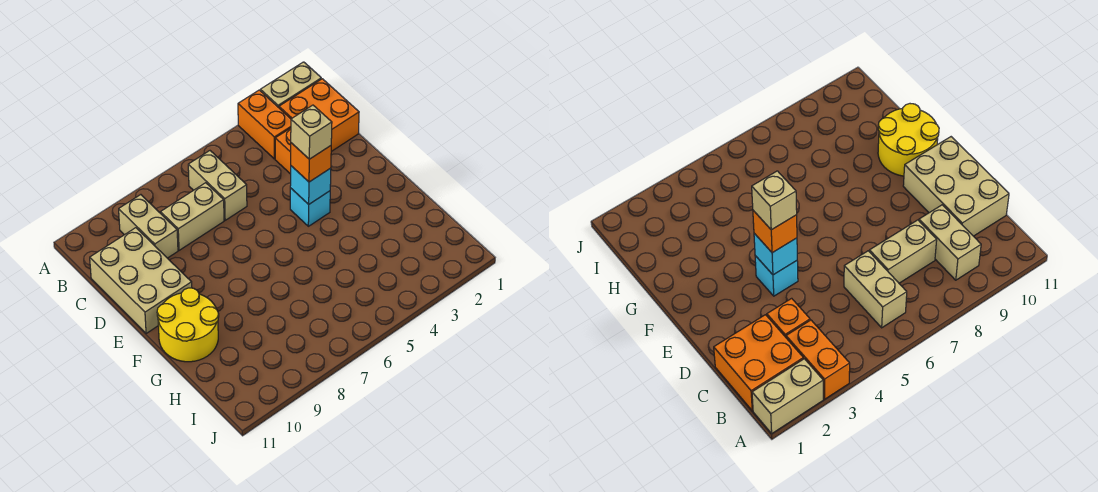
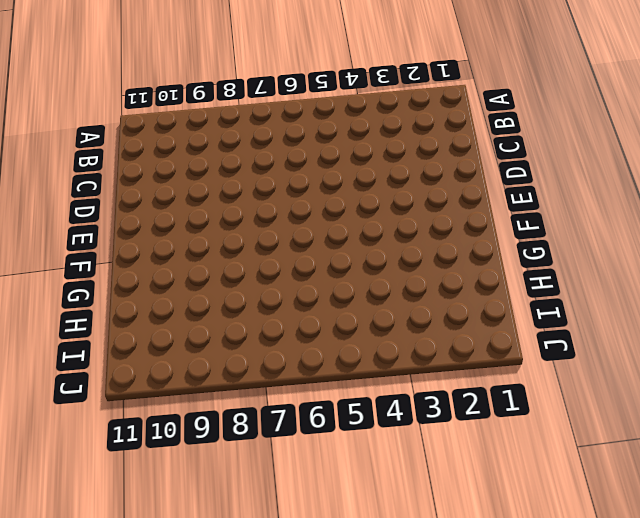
none -> tan 1x2 brick [260,62,321,107]
none -> orange 1x2 brick [238,90,291,159]
none -> orange 2x2 brick [279,79,359,152]

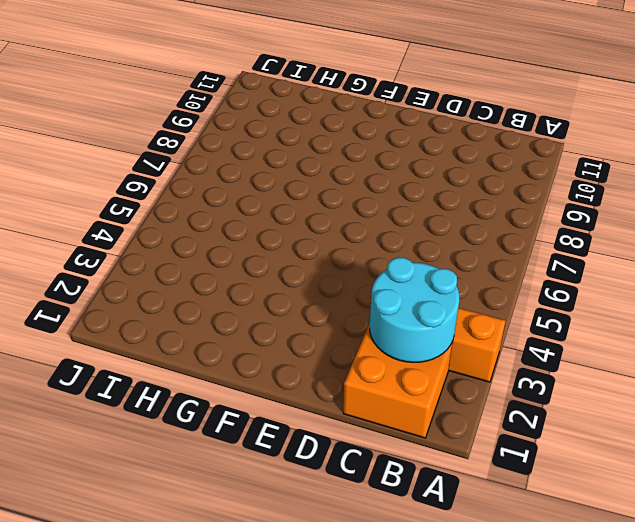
cyan 2x2 round brick [370,257,459,363] -> none
none -> tan 1x2 brick [260,62,321,107]
none -> tan 1x2 brick [188,151,247,220]
none -> tan 1x2 brick [119,195,178,258]

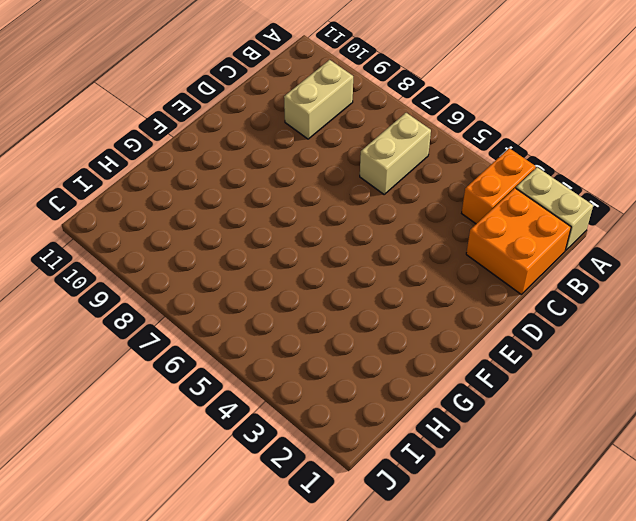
none -> orange 1x1 brick [275,128,291,174]
none -> tan 1x2 brick [161,183,224,250]
none -> tan 2x3 brick [90,228,192,334]

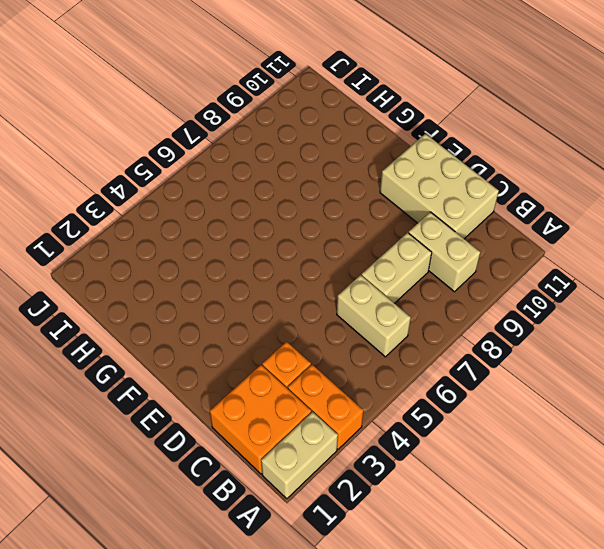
none -> cyan 1x1 brick [290,188,330,226]
none -> yellow 2x2 round brick [157,288,219,362]
none -> cyan 1x1 brick [290,166,331,204]

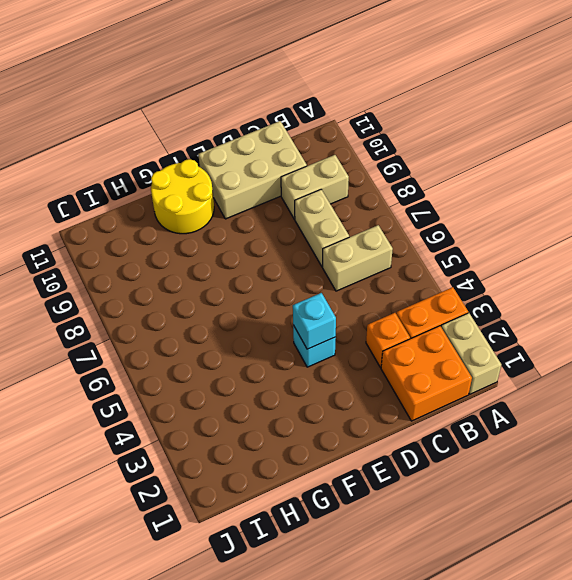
none -> orange 1x1 brick [291,143,331,182]
none -> tan 1x1 brick [291,105,332,159]

